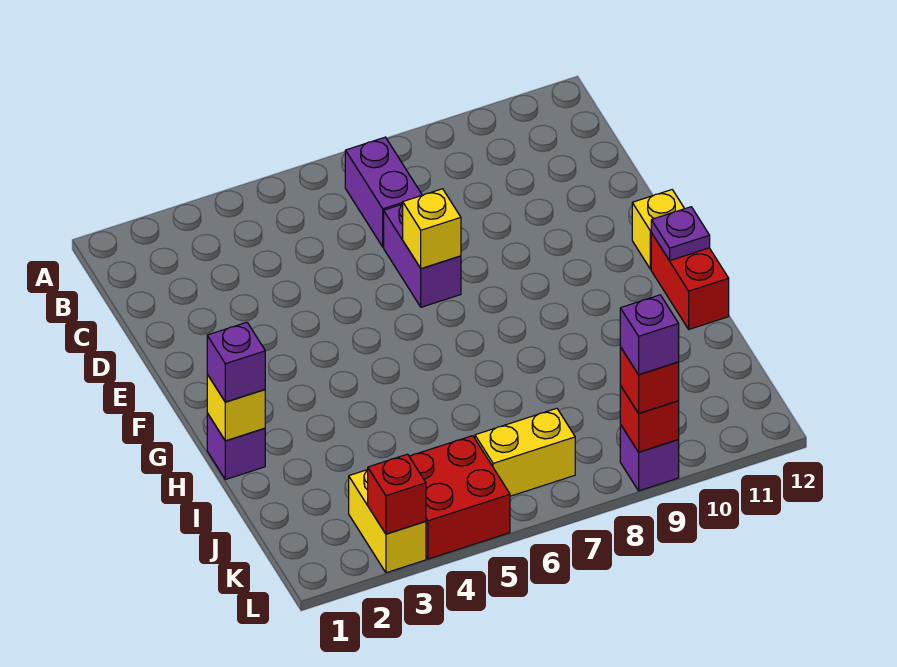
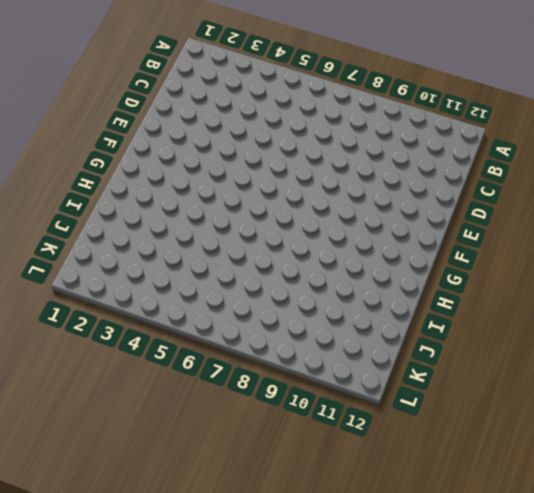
none -> purple 1x2 brick [345,137,422,247]
none -> purple 1x2 brick [384,204,461,307]
none -> yellow 1x1 brick [632,190,684,269]

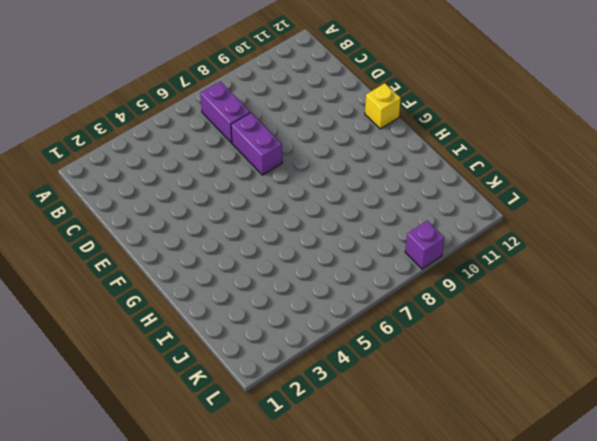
none -> red 1x2 brick [651,233,729,329]
none -> purple 1x1 brick [207,413,265,480]
none -> yellow 1x2 brick [349,470,426,573]

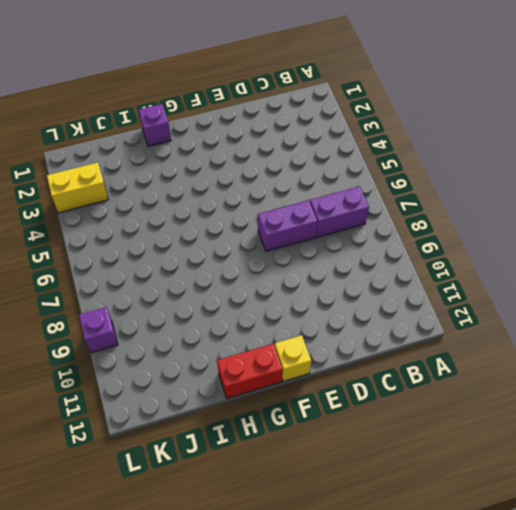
none -> red 2x2 brick [409,436,510,559]
none -> yellow 1x2 brick [475,408,575,496]
none -> yellow 1x1 brick [403,189,461,269]

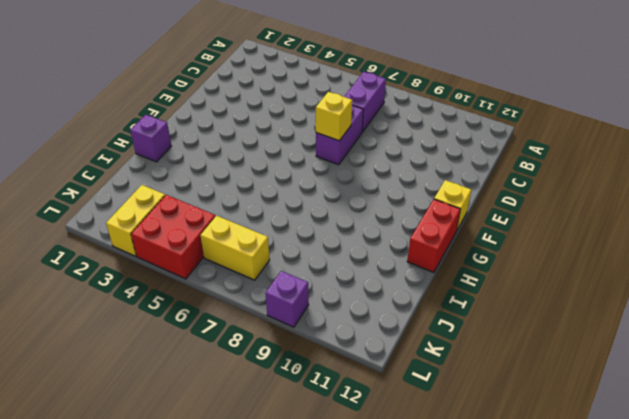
none -> purple 1x1 plate [651,207,710,261]
none -> yellow 1x1 brick [207,375,265,441]
none -> red 1x1 brick [368,454,426,534]

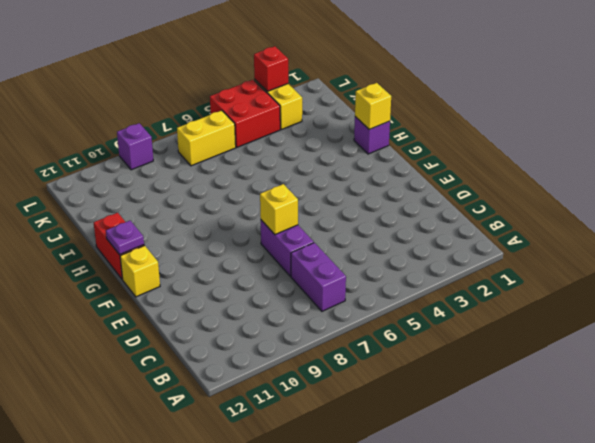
none -> red 1x1 brick [620,386,679,452]
none -> purple 1x1 brick [207,322,265,402]
none -> red 1x1 brick [620,347,679,413]

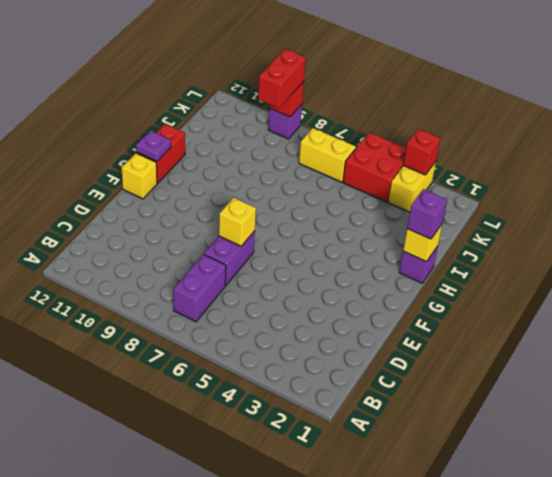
red 1x2 brick [258,49,306,108] -> red 1x1 brick [620,347,679,413]
none -> purple 1x1 brick [620,295,679,375]

